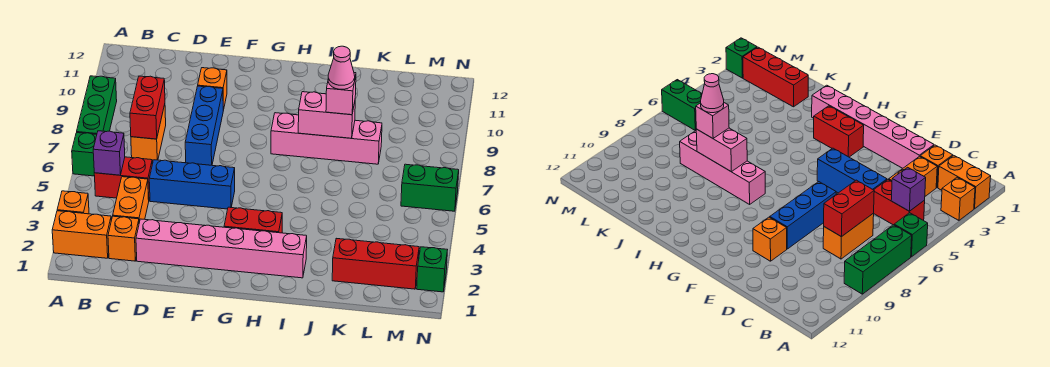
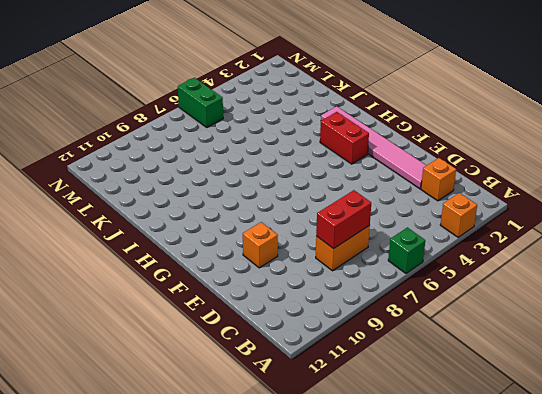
pink 1x6 tile [321,106,427,189] -> pink 1x6 brick [136,219,307,278]
none -> orange 1x2 brick [52,211,111,258]
none -> green 1x3 brick [77,76,117,134]
none -> red 1x2 brick [94,157,152,199]

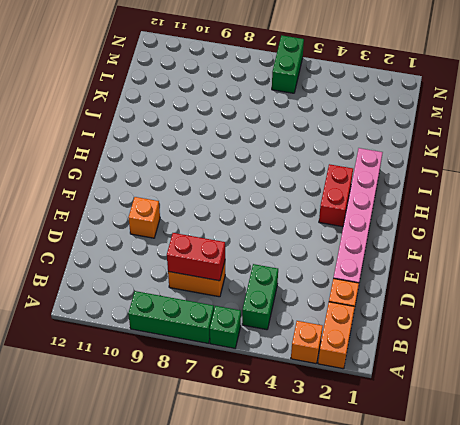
green 1x2 brick [242,264,278,330] -> red 1x2 brick [94,157,152,199]
none -> orange 1x2 brick [113,177,149,222]
none -> blue 1x3 brick [149,160,235,209]
none -> blue 1x3 brick [185,86,223,165]

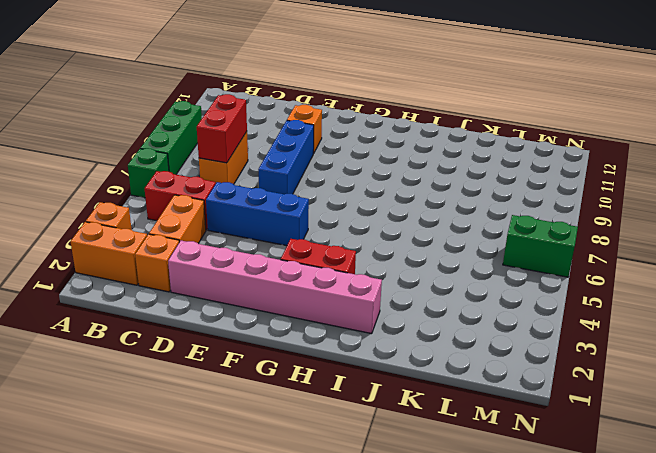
none -> pink 1x4 brick [271,113,382,164]
none -> red 1x3 brick [332,238,419,289]
none -> green 1x1 brick [417,247,447,292]

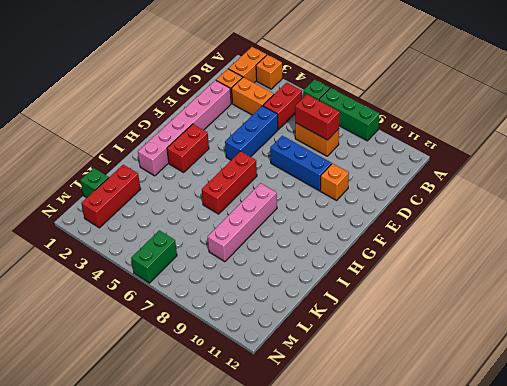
red 1x3 brick [202,151,257,214] -> none
green 1x1 brick [80,168,109,198] -> green 1x1 brick moved to [417,247,447,292]
none -> purple 1x1 brick [93,131,125,175]
none -> pink 1x2 brick [298,92,355,138]
none -> pink 1x1 brick [326,73,356,115]

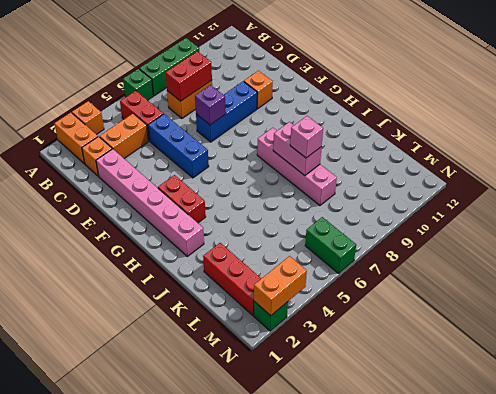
purple 1x1 brick [195,85,226,125] -> purple 1x1 brick moved to [93,131,125,175]
orange 1x2 brick [254,256,307,316] -> none
none -> pink 1x1 cone [328,46,355,89]

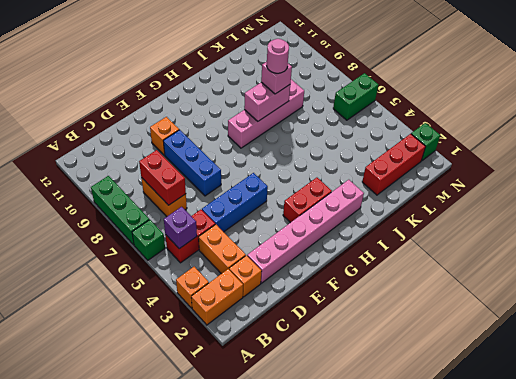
pink 1x1 round brick [267,39,289,73] -> pink 1x1 cone [328,46,355,89]

